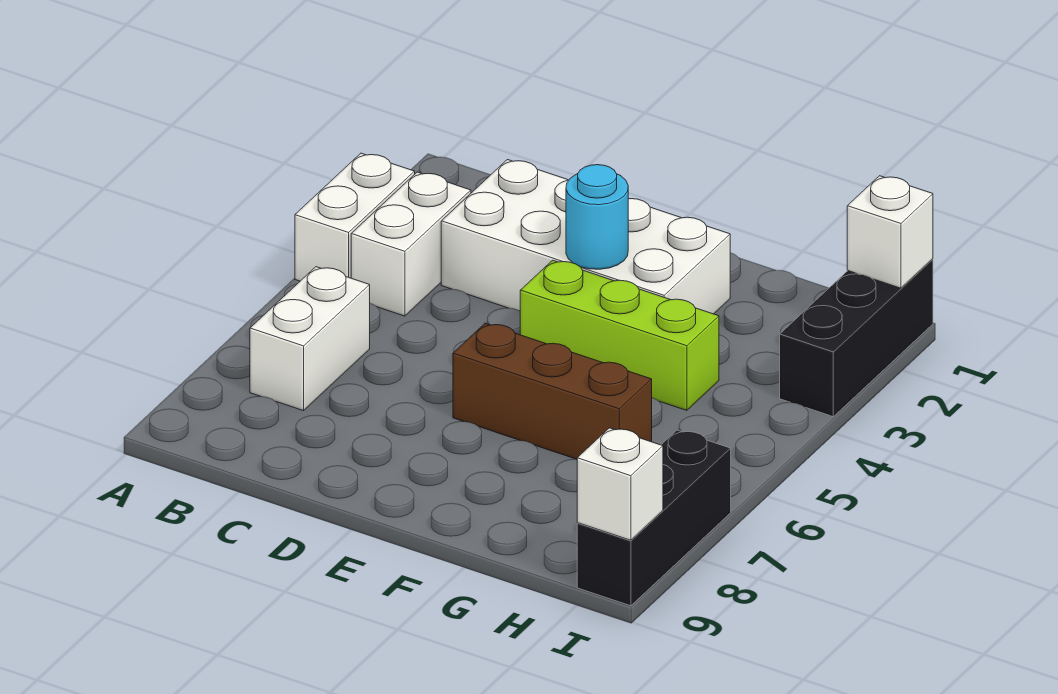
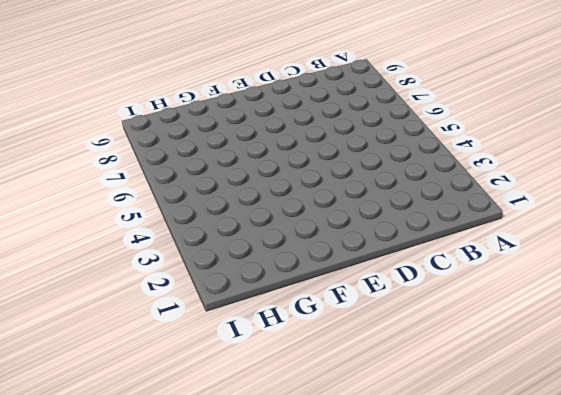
none -> white 1x2 brick [295,153,415,281]
none -> white 1x2 brick [351,172,471,316]

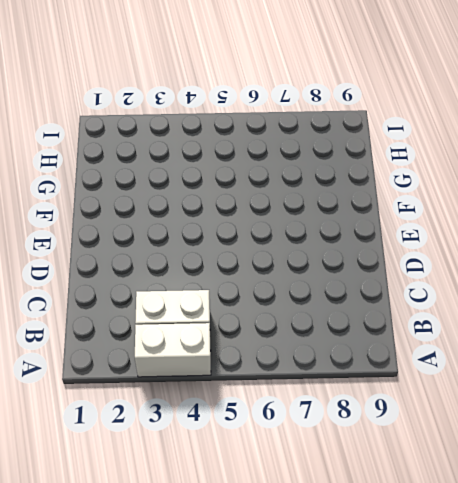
none -> white 1x2 brick [250,267,370,411]
none -> white 2x4 brick [441,160,730,314]

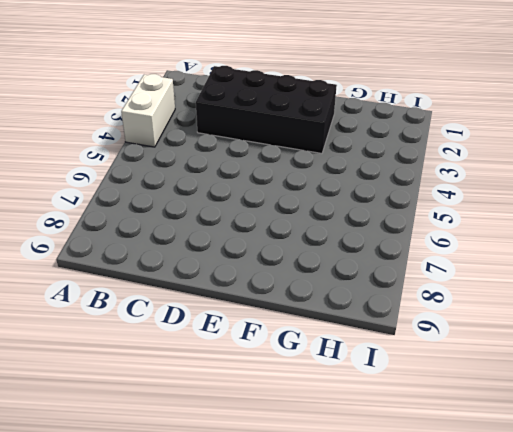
black 2x4 brick [196,66,337,153] -> white 2x4 brick [441,160,730,314]
none -> white 1x2 brick [351,172,471,316]
none -> white 1x2 brick [250,267,370,411]

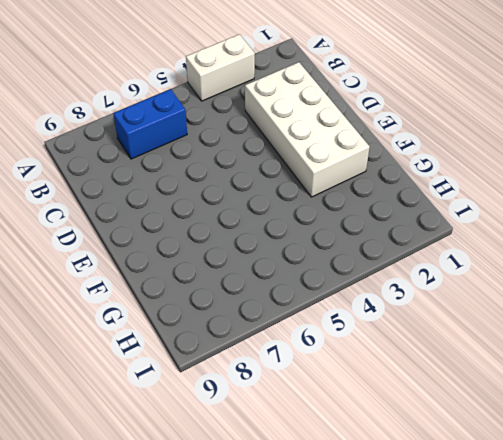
blue 1x2 brick [113,89,187,159] -> white 1x2 brick [250,267,370,411]
none -> white 1x2 brick [351,172,471,316]
none -> lime 1x3 brick [520,260,719,410]

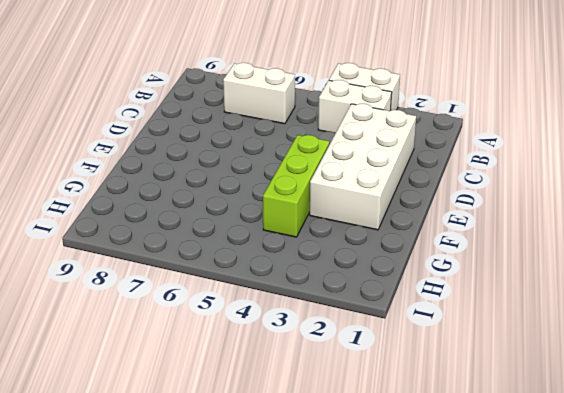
none -> brown 1x3 brick [453,323,652,459]
none -> black 1x3 brick [780,259,933,417]

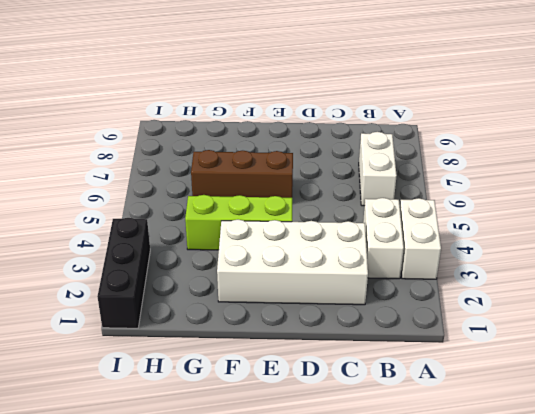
none -> black 1x3 brick [577,430,731,606]
none -> cyan 1x1 round brick [566,165,628,269]

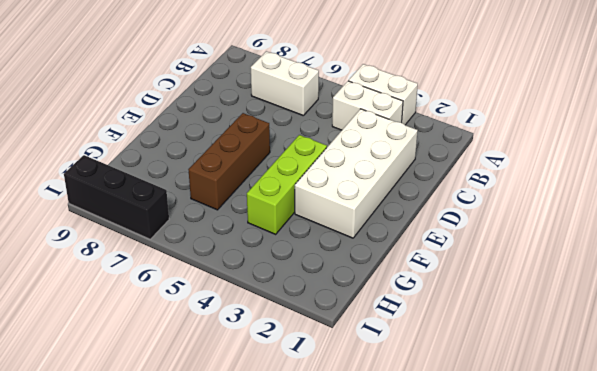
none -> black 1x3 brick [780,259,933,417]
none -> cyan 1x1 round brick [566,165,628,269]

